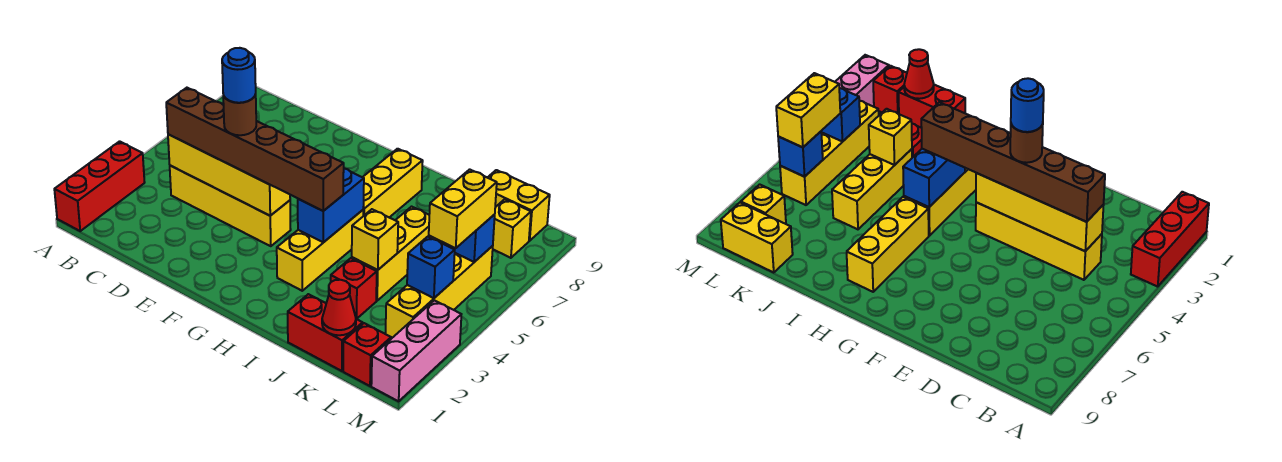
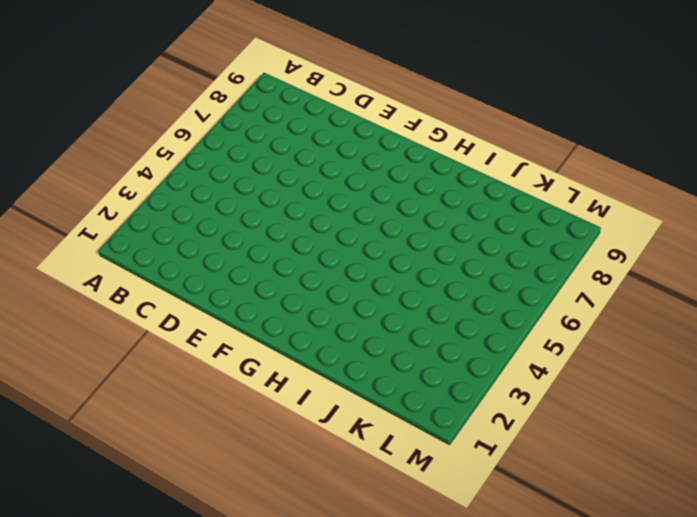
none -> red 1x3 brick [54,141,145,231]
none -> yellow 1x4 brick [170,166,291,246]
none -> yellow 1x3 brick [277,210,363,291]

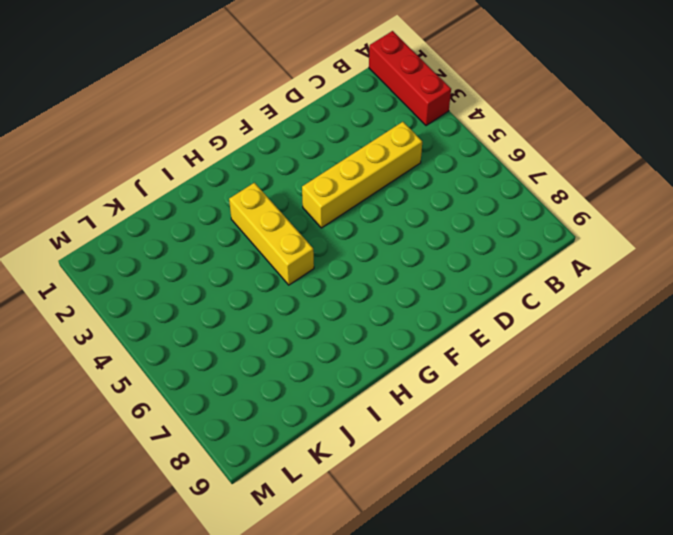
none -> yellow 1x3 brick [363,149,423,217]
none -> red 1x2 brick [288,294,363,371]
none -> red 1x1 brick [331,258,377,319]

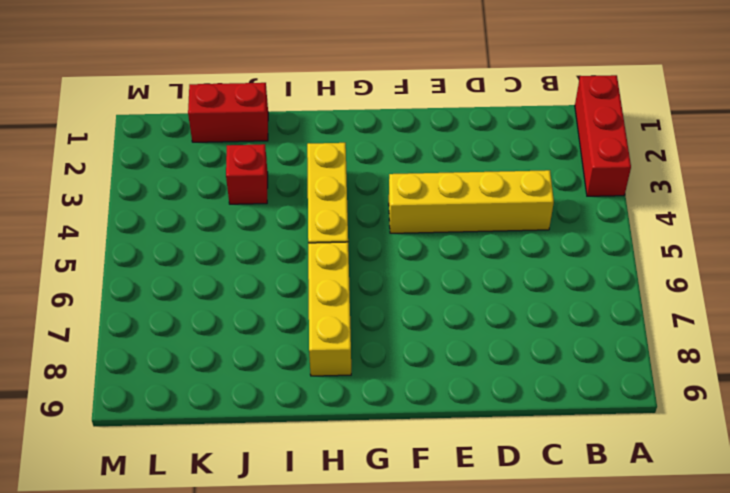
none -> yellow 1x3 brick [352,207,437,301]
none -> yellow 1x2 brick [487,170,550,241]
none -> red 1x1 brick [343,323,391,386]

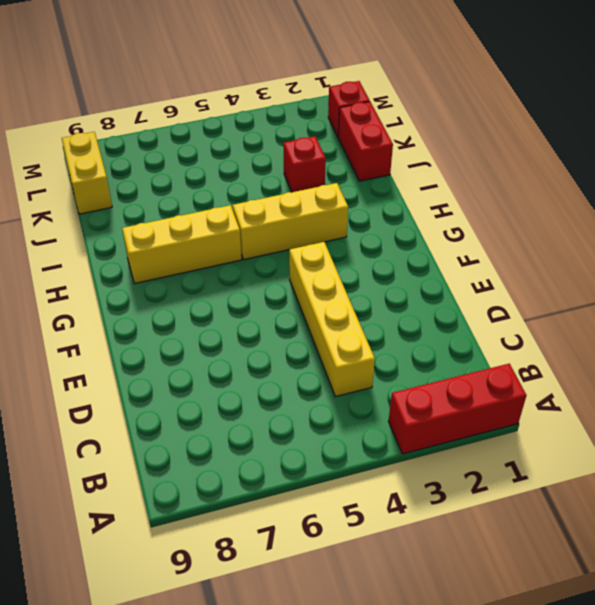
none -> yellow 1x3 brick [352,207,437,301]
none -> yellow 1x4 brick [385,246,493,338]
none -> yellow 1x1 brick [493,199,531,258]

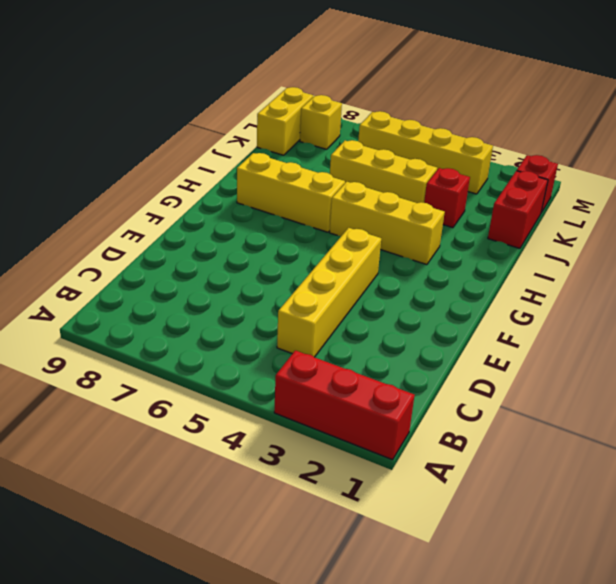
none -> pink 1x3 brick [371,300,461,401]
none -> yellow 1x4 brick [168,134,290,216]
none -> blue 1x2 brick [298,168,364,242]

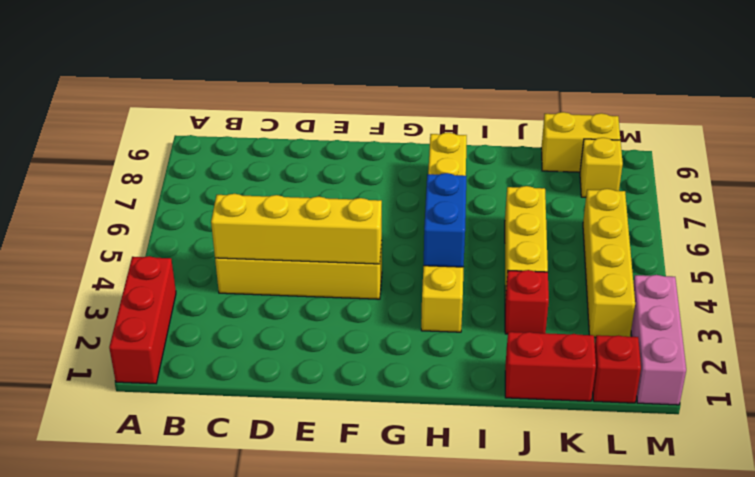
none -> yellow 1x1 brick [352,209,398,270]
none -> red 1x1 cone [322,280,356,335]
none -> blue 1x1 brick [407,237,455,298]

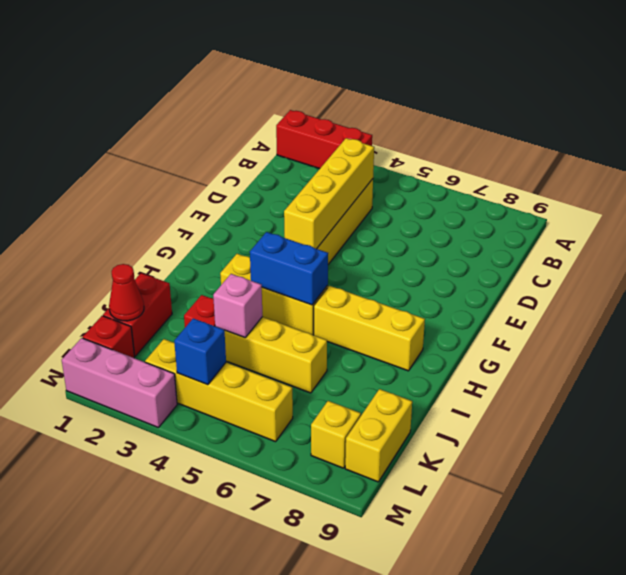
pink 1x1 brick [213,274,263,338] -> yellow 1x1 brick [352,209,398,270]
none -> blue 1x1 brick [448,215,495,262]
none -> brown 1x6 brick [166,88,344,211]
none -> yellow 1x2 brick [429,169,497,248]

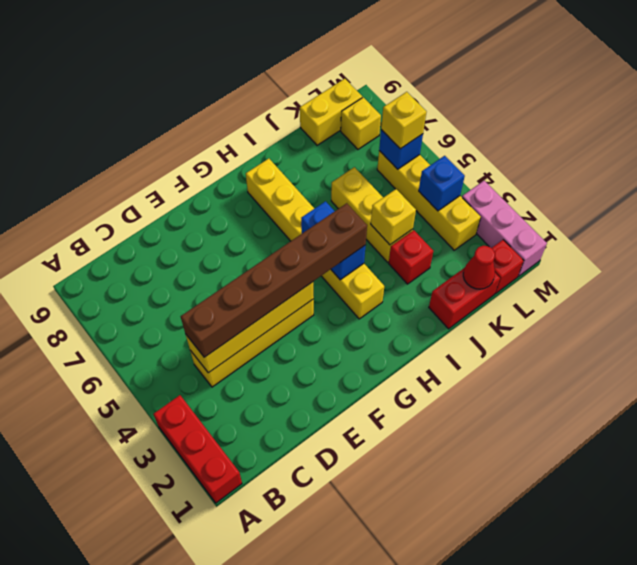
yellow 1x1 brick [381,92,426,149] -> yellow 1x2 brick [429,169,497,248]
none -> brown 1x1 round brick [223,94,256,135]
none -> blue 1x1 round brick [222,48,256,103]

